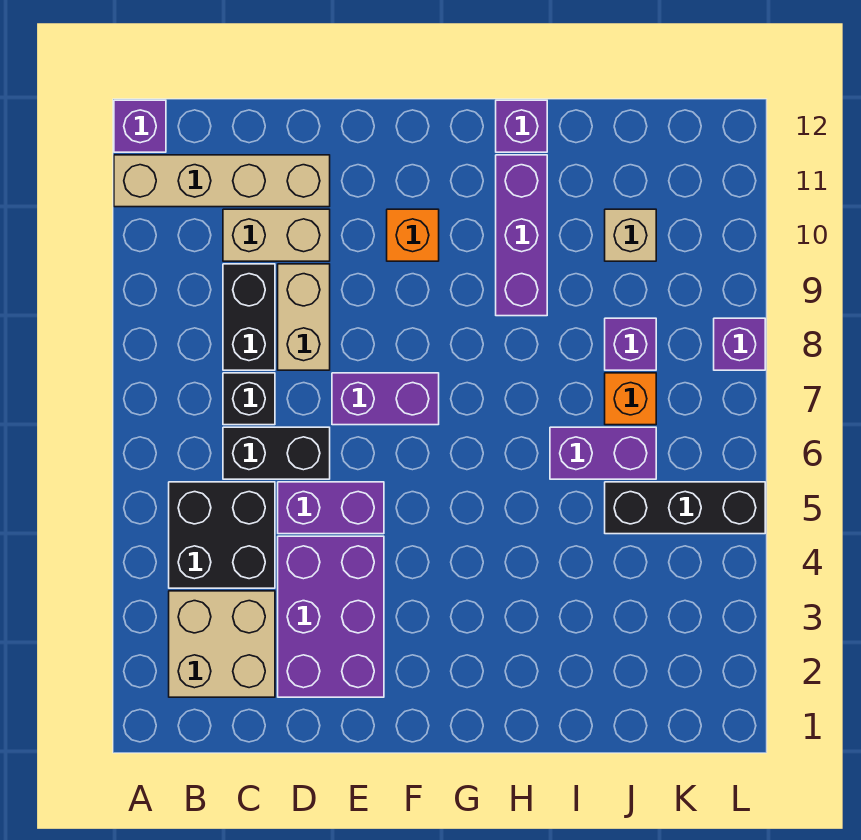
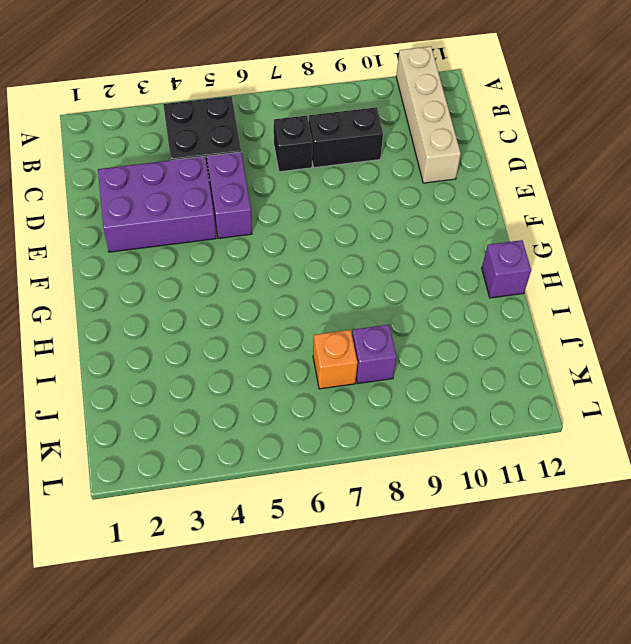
none -> purple 1x1 brick [114,100,166,152]
none -> tan 2x2 brick [169,591,275,697]
none -> black 1x2 brick [223,427,330,479]

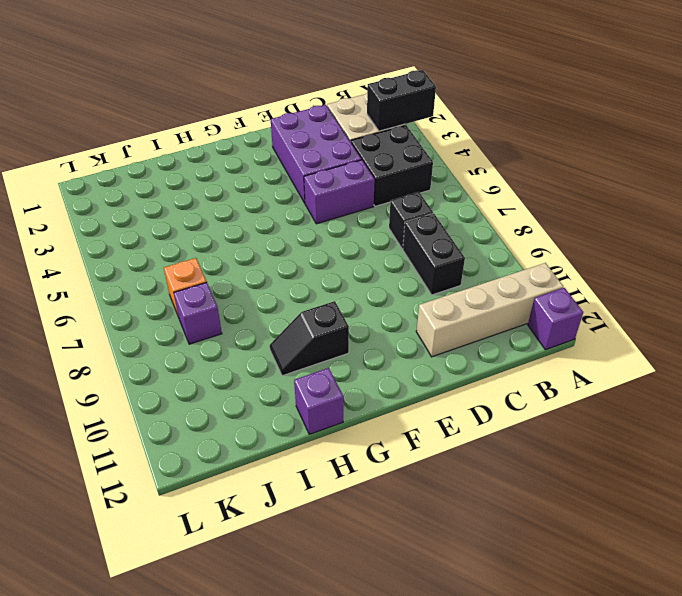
black 1x2 brick [367,70,436,131] -> black 1x2 brick moved to [223,427,330,479]
black 1x2 slope [270,301,349,376] -> purple 1x3 brick [496,155,547,316]
none -> tan 1x2 brick [223,209,330,261]
none -> tan 1x2 brick [278,264,330,370]
none -> purple 1x2 brick [332,373,439,425]

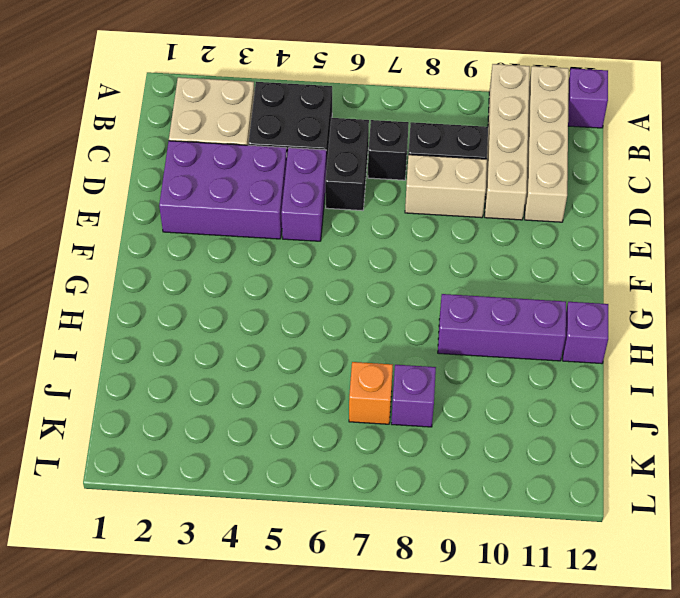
tan 1x4 brick [485,64,530,220] -> tan 1x2 brick [223,209,330,261]
none -> purple 1x2 brick [332,373,439,425]
none -> orange 1x1 brick [387,209,439,261]
none -> purple 1x2 brick [550,427,656,479]

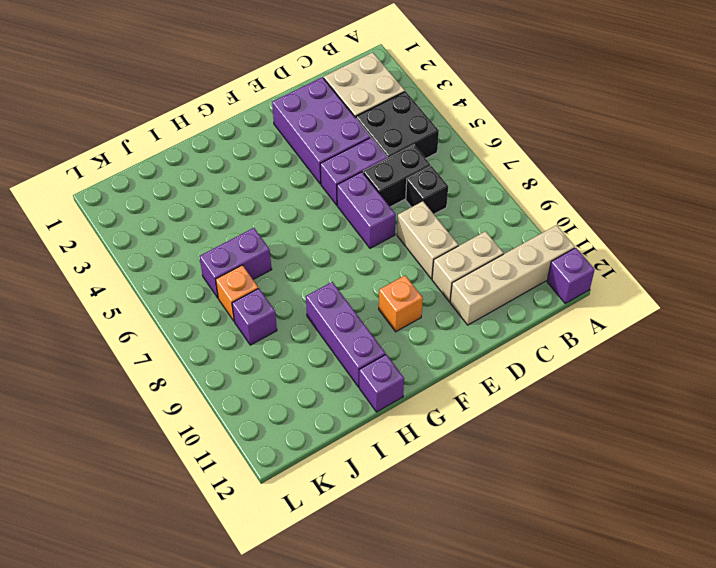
purple 1x2 brick [337,172,396,248] -> purple 1x2 brick turned to [332,373,439,425]
none -> black 1x2 brick [223,264,275,370]
none -> black 1x3 brick [605,482,765,534]
none -> tan 1x1 brick [605,209,656,261]

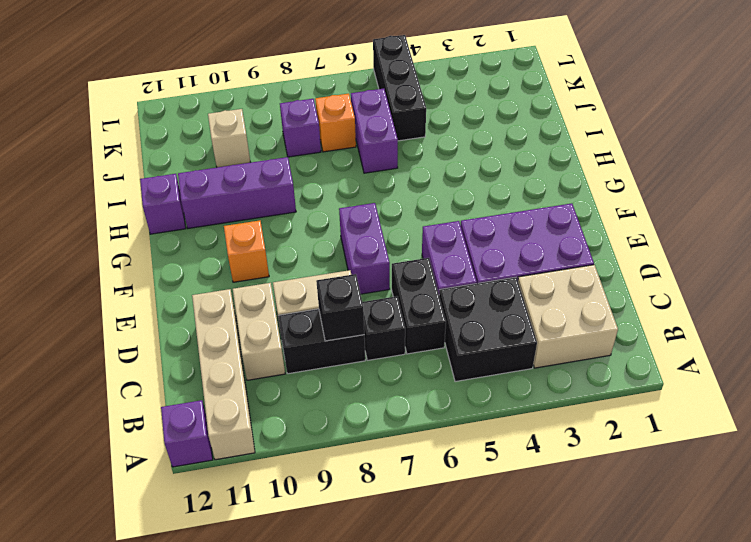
black 1x1 brick [316,274,364,341] -> none
none -> purple 1x1 brick [714,318,765,370]

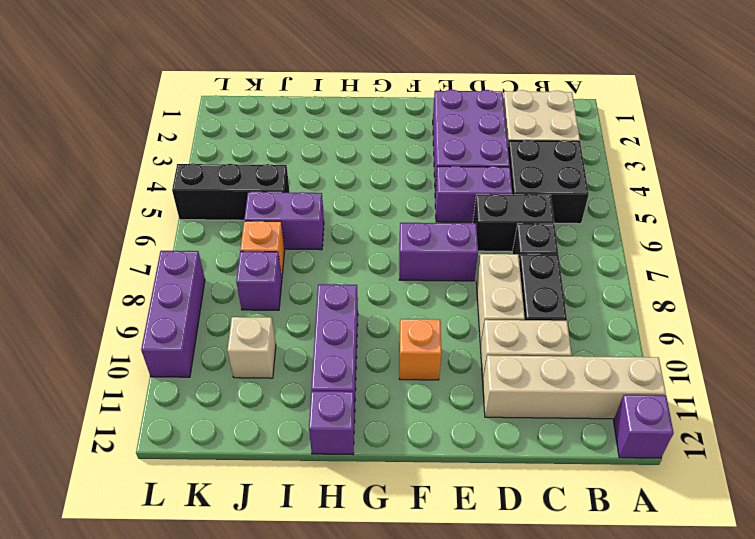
purple 1x3 brick [141,251,205,377] -> purple 1x1 brick [714,318,765,370]

